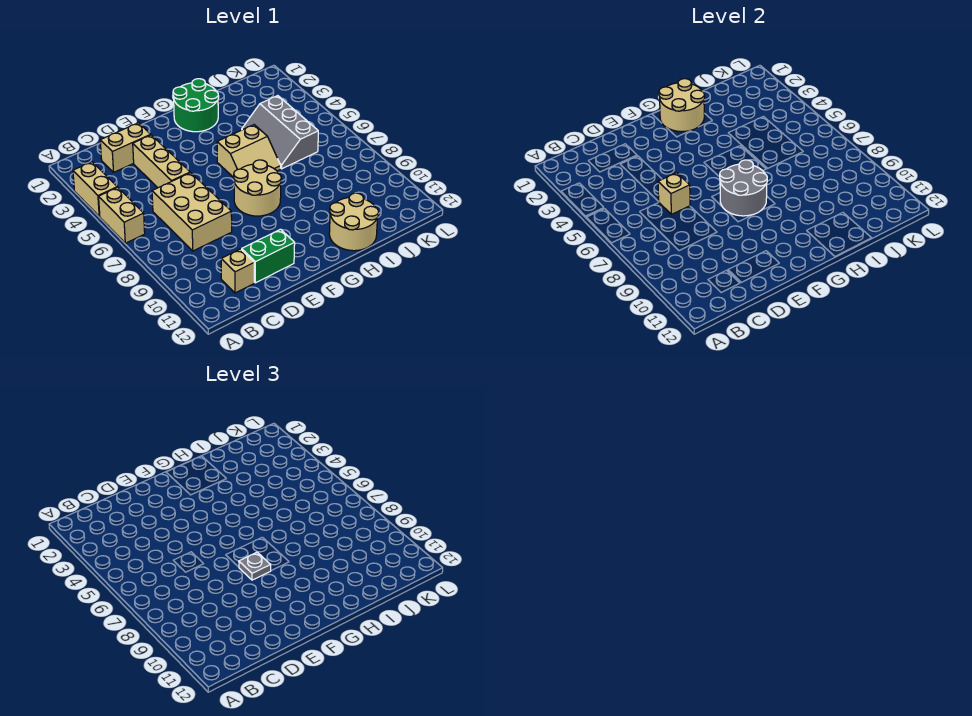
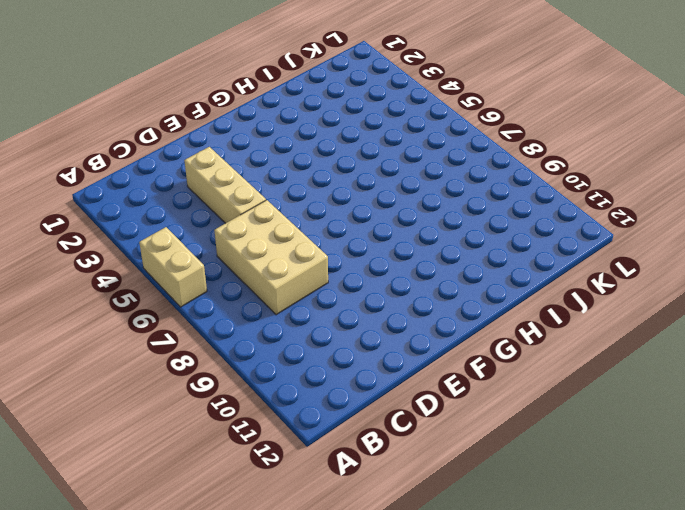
none -> tan 1x2 brick [73,162,117,216]
none -> tan 1x2 brick [100,123,151,172]
none -> tan 1x1 brick [221,249,254,293]

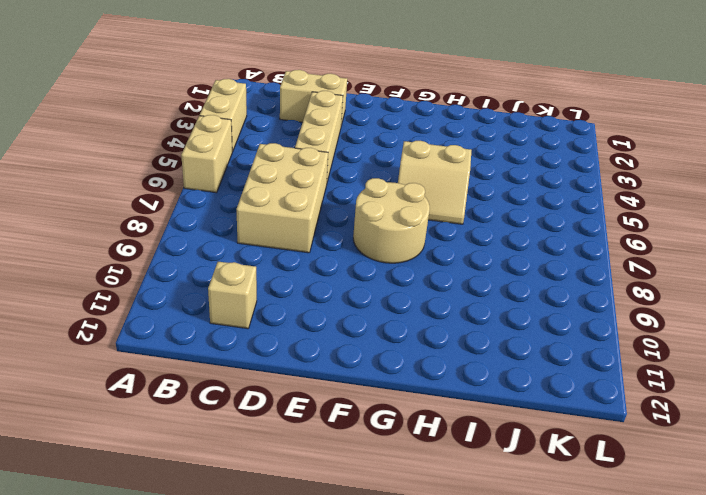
none -> green 1x2 brick [241,229,295,283]
none -> green 2x2 round brick [173,79,219,132]
none -> tan 2x2 round brick [329,193,379,251]

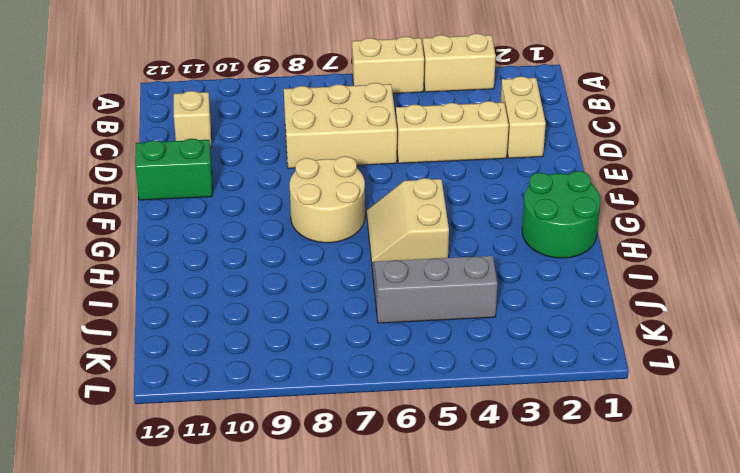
green 1x2 brick [135,139,212,200] -> green 1x2 brick turned to [241,229,295,283]
none -> tan 2x2 round brick [329,193,379,251]
none -> tan 1x1 brick [658,173,690,214]
none -> grey 2x2 round brick [720,160,767,216]

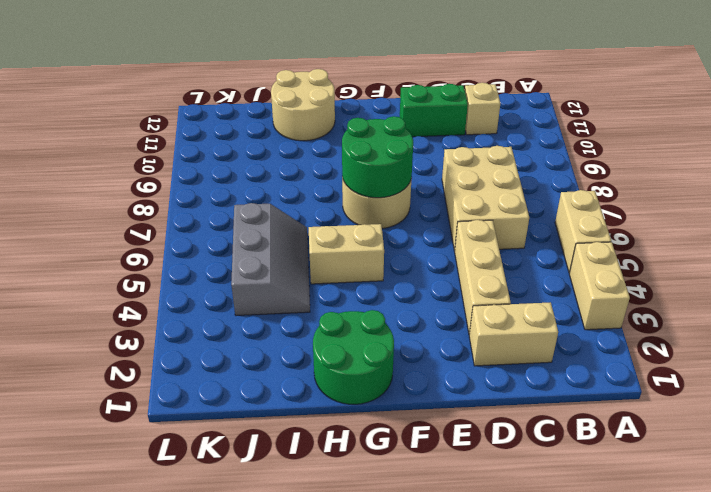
green 2x2 round brick [342,116,413,198] -> grey 2x2 round brick [720,160,767,216]
none -> tan 1x1 brick [658,173,690,214]
none -> tan 2x2 round brick [659,79,705,132]
none -> grey 1x1 plate [239,552,271,580]

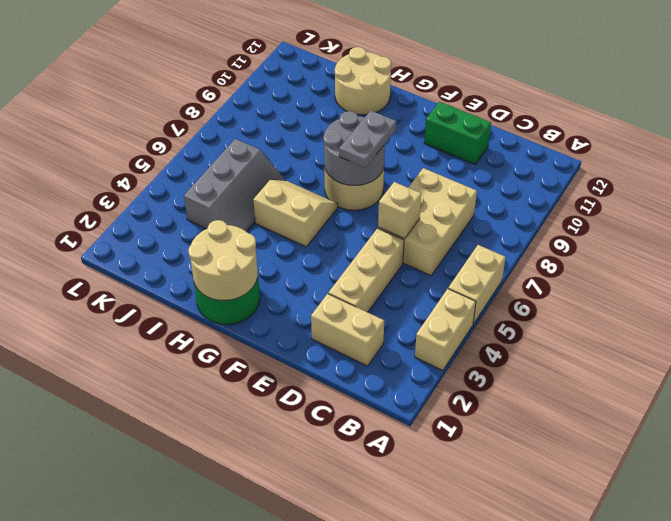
grey 1x2 plate [339,111,397,168] -> grey 1x1 plate [239,552,271,580]
none -> tan 1x1 brick [221,249,254,293]

